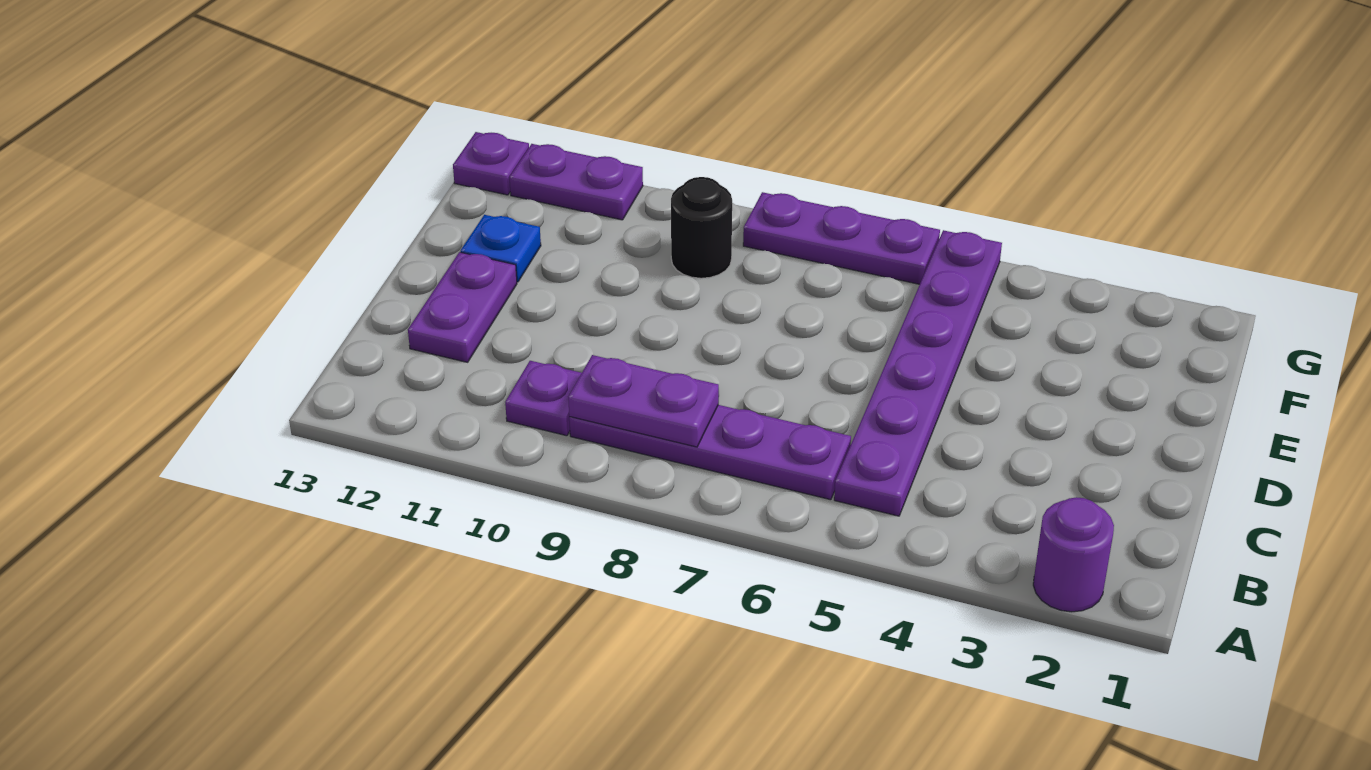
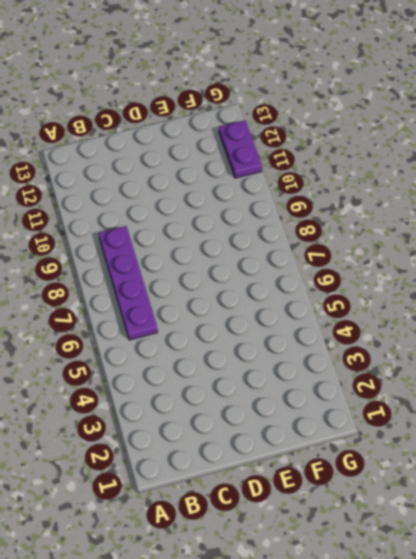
none -> purple 1x1 round brick [1033,497,1114,612]
none -> purple 1x6 plate [834,230,1002,516]

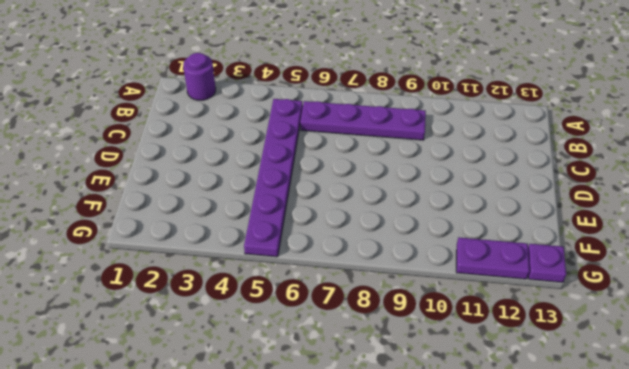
none -> purple 1x1 plate [505,361,582,436]
none -> purple 1x2 plate [408,252,517,362]

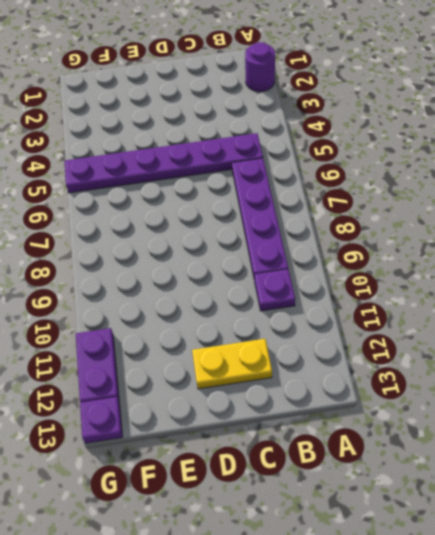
yellow 1x2 plate [192,339,272,389] -> purple 1x2 plate [408,252,517,362]
none -> blue 1x1 plate [461,215,541,282]
none -> black 1x1 round brick [671,177,732,278]

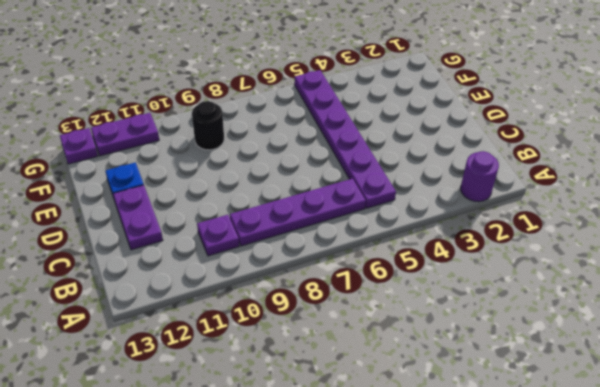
none -> purple 1x3 plate [743,192,940,284]
none -> purple 1x2 plate [568,355,719,447]

